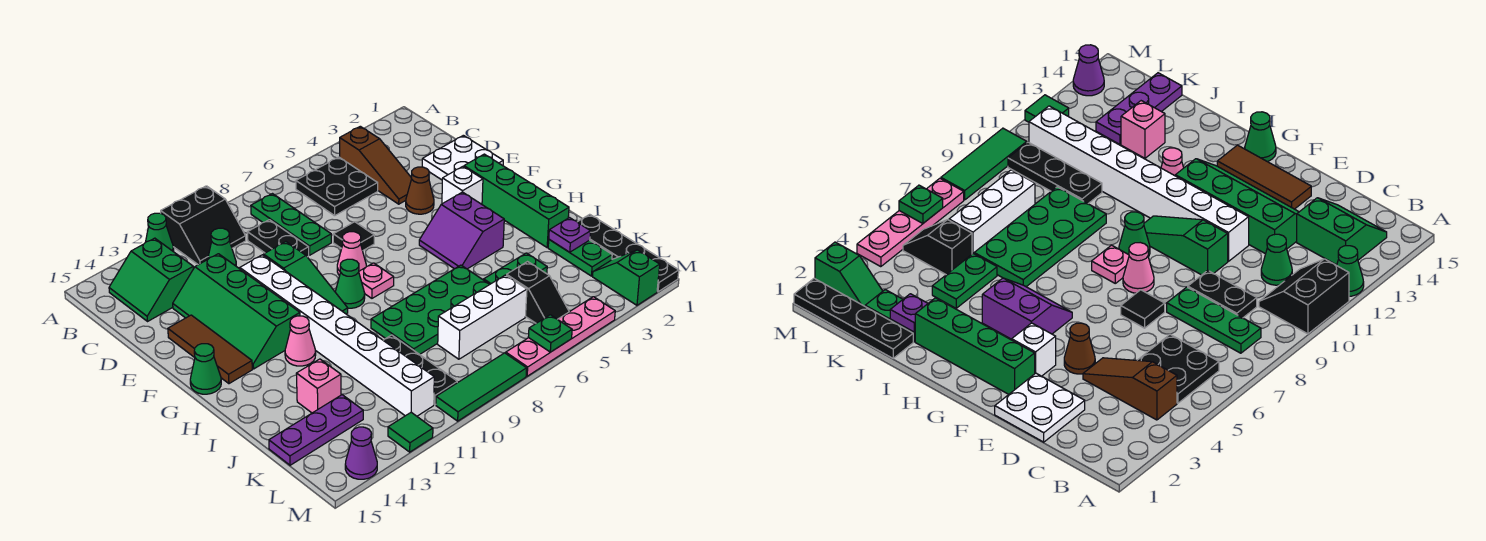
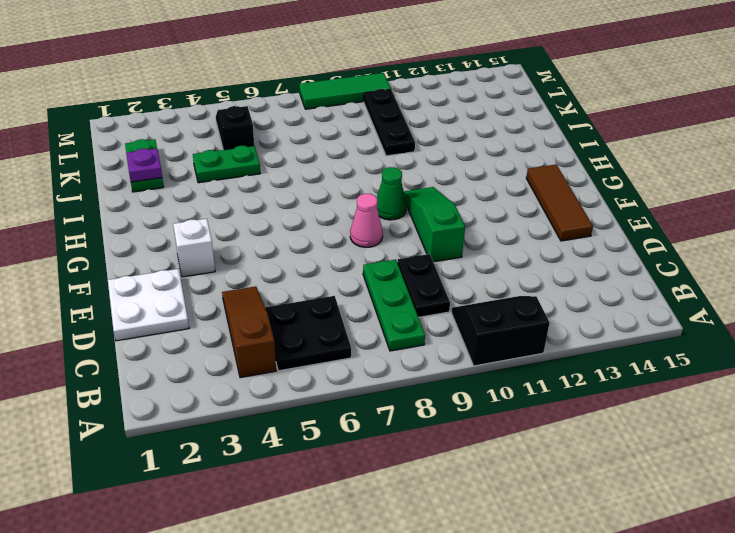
none -> green 1x1 cone [146,213,174,252]
none -> green 2x2 slope [109,238,193,321]
none -> green 1x1 cone [208,228,236,266]
none -> green 2x4 slope [173,254,300,369]

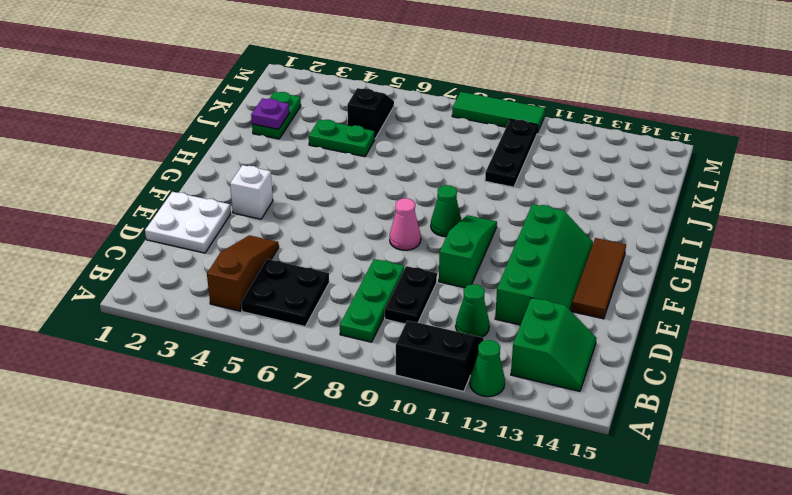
none -> brown 1x1 cone [406,167,434,214]
none -> black 1x1 tile [333,222,374,251]
none -> white 1x8 brick [240,255,434,416]
none -> green 1x4 brick [464,154,569,247]

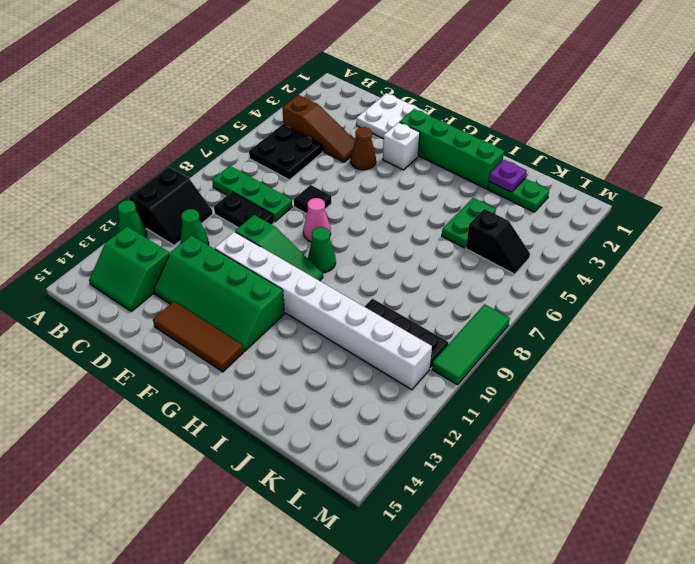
none -> purple 2x2 slope [419,192,504,269]
none -> pink 1x1 plate [359,263,394,298]
none -> green 1x1 cone [190,344,221,394]
none -> pink 1x1 cone [285,316,316,366]

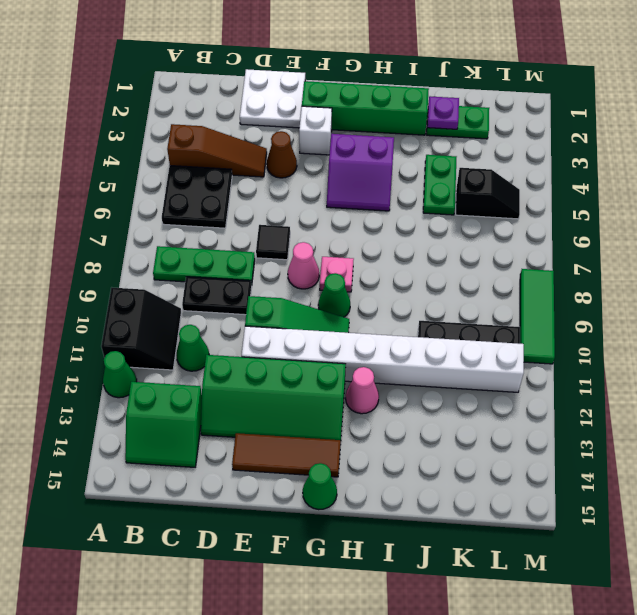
none -> green 2x4 plate [371,265,490,355]
none -> black 1x4 plate [578,214,679,292]
none -> pink 1x1 brick [296,359,341,413]
none -> white 1x3 brick [438,275,527,359]

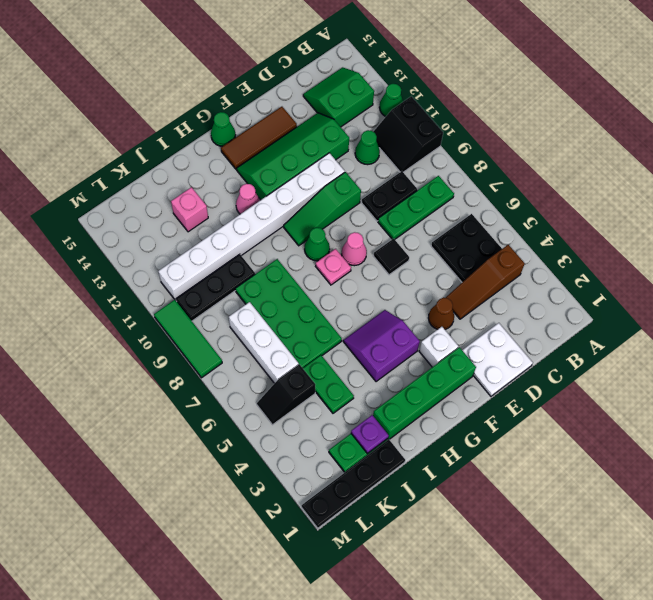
none -> purple 1x3 plate [269,395,363,465]
none -> green 1x2 slope [593,250,660,305]
none -> pink 1x4 plate [506,297,615,376]
none -> green 1x1 tile [388,412,433,452]

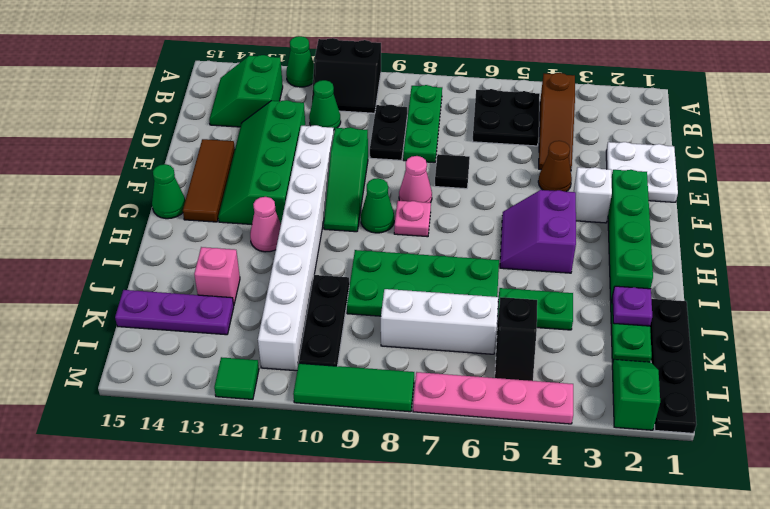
none -> purple 1x1 cone [345,427,377,479]
none -> green 1x1 plate [528,315,572,352]

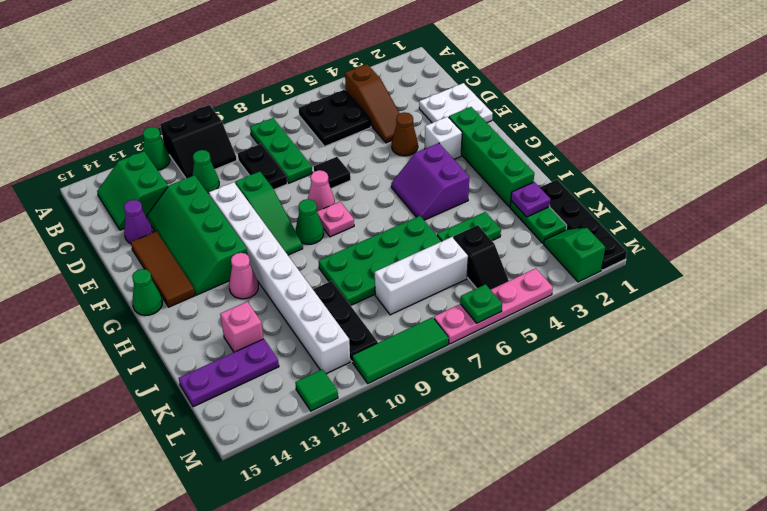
purple 1x1 cone [124,200,153,244] -> purple 1x1 cone moved to [345,427,377,479]

